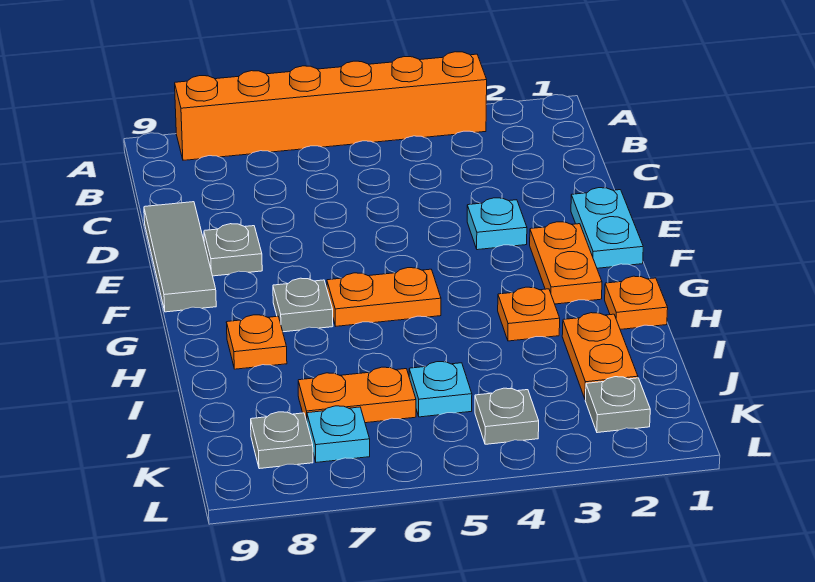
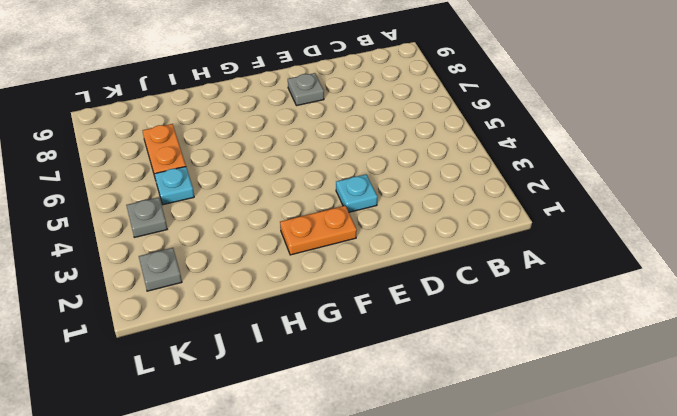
none -> orange 1x6 brick [175,52,487,160]
none -> grey 1x3 tile [144,202,216,312]
none -> cyan 1x2 plate [571,188,643,268]

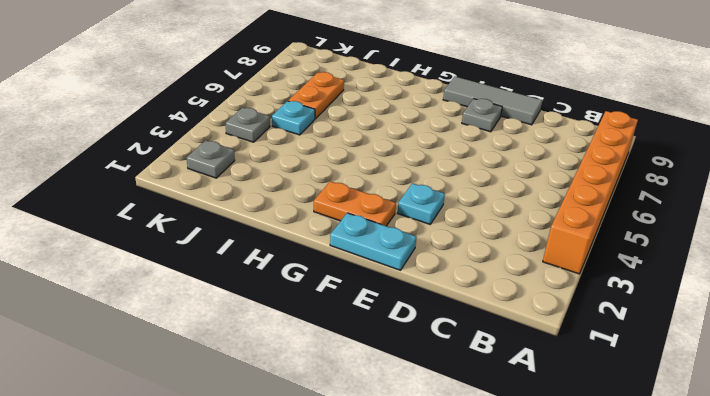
none -> orange 1x2 plate [327,268,441,326]
none -> grey 1x1 plate [273,278,333,332]
none -> orange 1x1 plate [605,276,668,329]

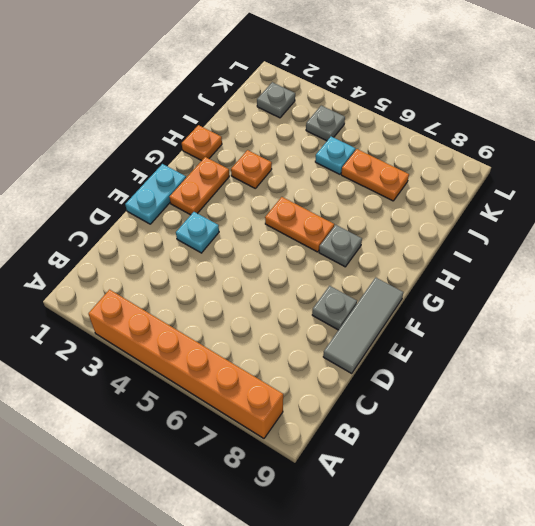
none -> orange 1x1 plate [226,315,287,369]
none -> orange 1x2 plate [562,313,638,399]
none -> cyan 1x1 plate [307,406,370,462]

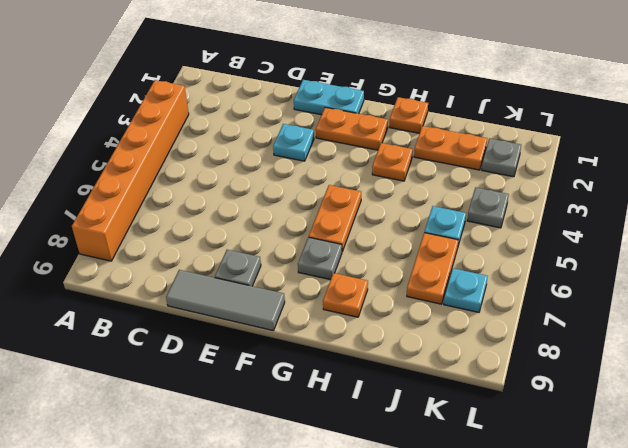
none -> grey 1x1 plate [251,412,313,469]

